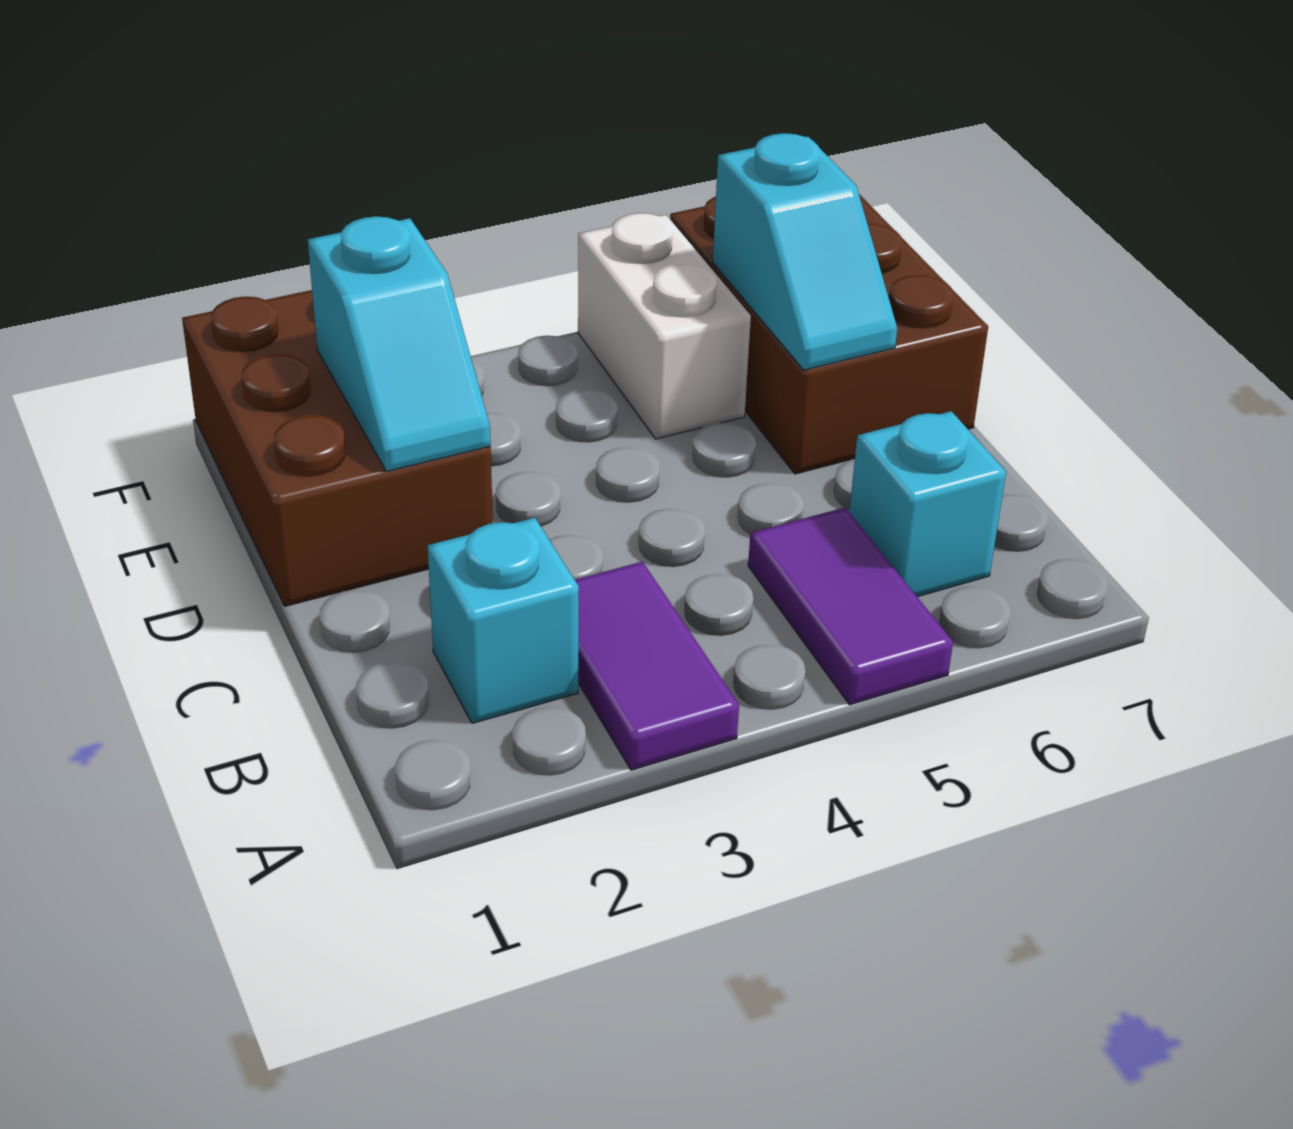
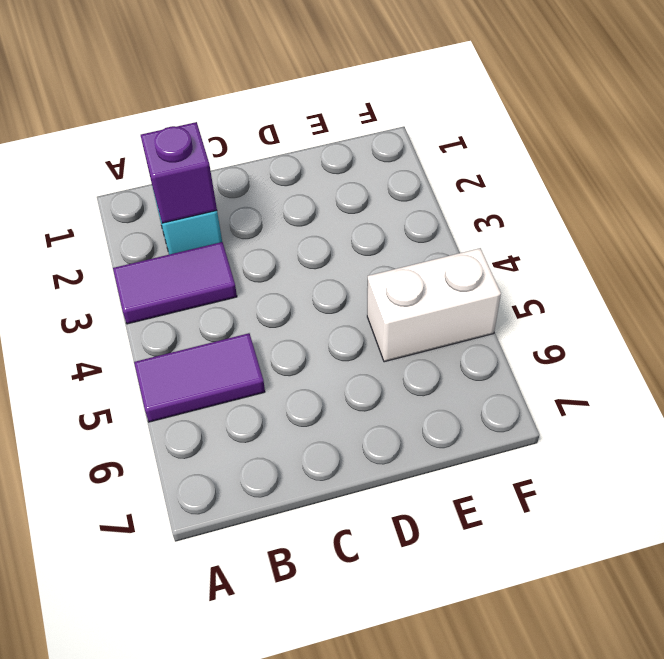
purple 1x1 brick [141,122,217,223] -> none
none -> cyan 1x1 brick [849,411,1006,597]
none -> brown 2x3 brick [182,290,493,606]

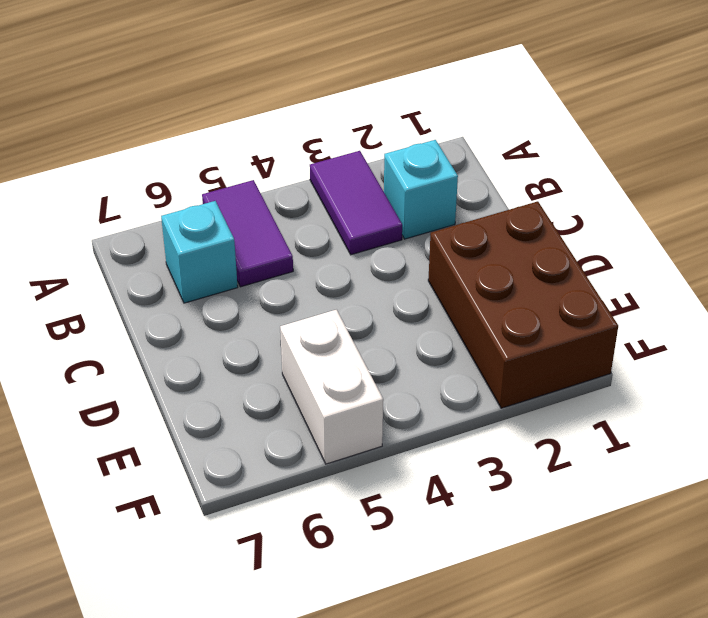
none -> brown 2x3 brick [670,194,988,474]
none -> cyan 1x2 slope [308,216,491,472]

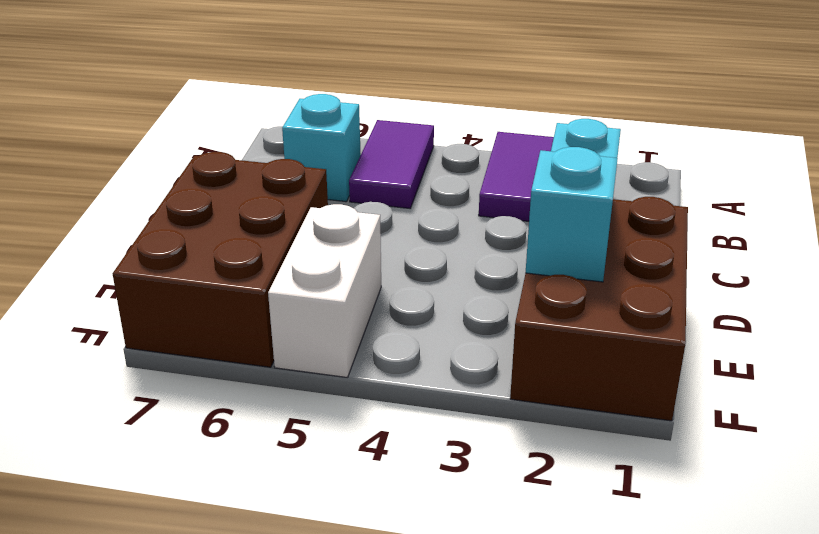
none -> cyan 1x2 slope [713,133,897,370]

